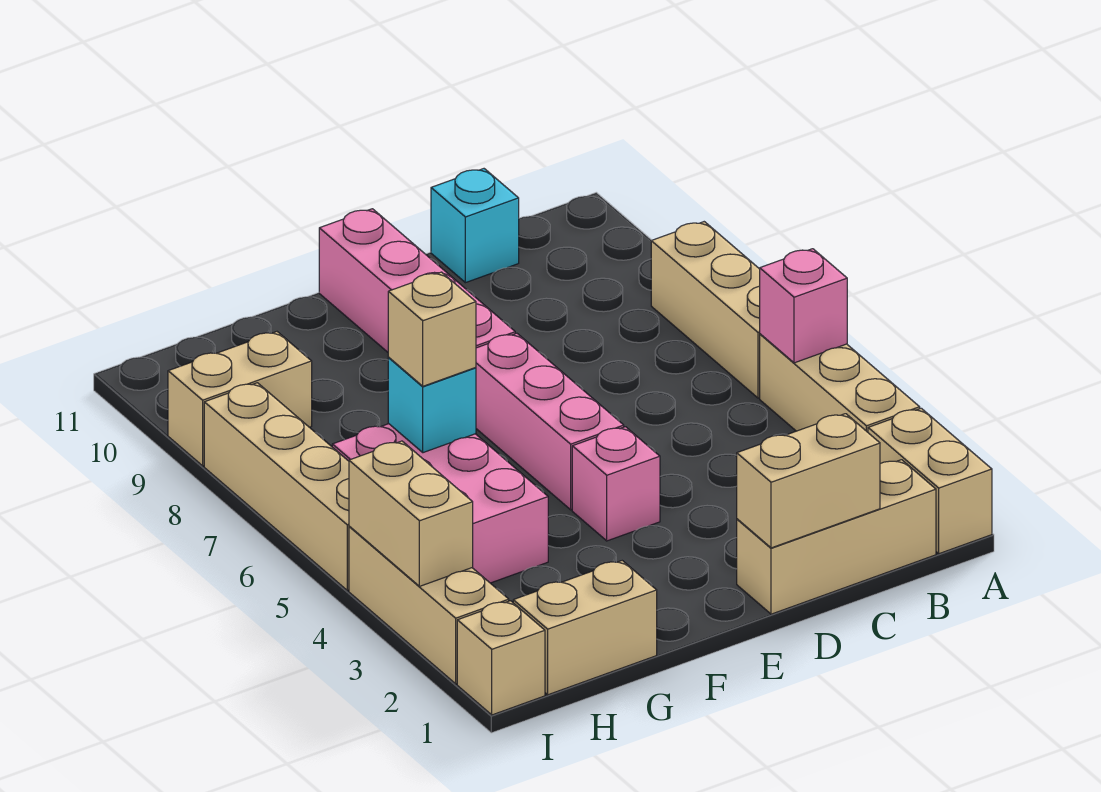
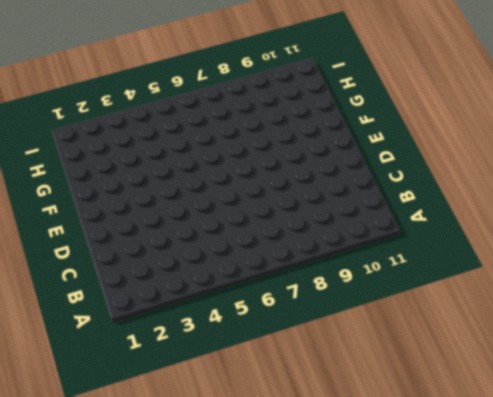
none -> tan 1x2 brick [868,408,992,554]
none -> tan 1x3 brick [760,334,920,432]
none -> tan 1x3 brick [651,222,760,398]

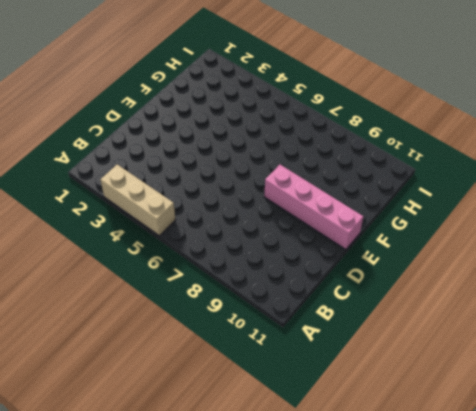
none -> tan 1x2 brick [868,408,992,554]
none -> tan 1x3 brick [651,222,760,398]
none -> tan 1x3 brick [737,460,936,614]

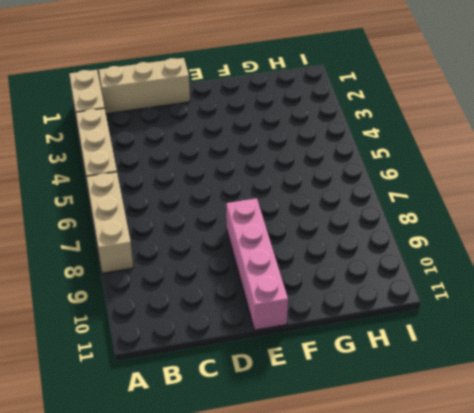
none -> cyan 1x1 brick [431,169,519,283]
none -> pink 1x1 brick [572,427,660,541]
none -> pink 1x3 brick [476,333,624,510]

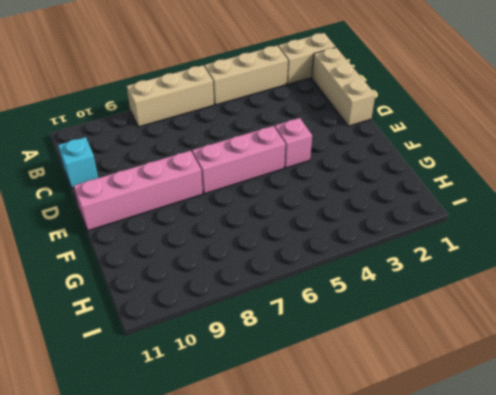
none -> tan 1x2 brick [513,561,657,695]
none -> pink 2x3 brick [332,424,548,583]
none -> tan 1x2 brick [168,332,312,466]

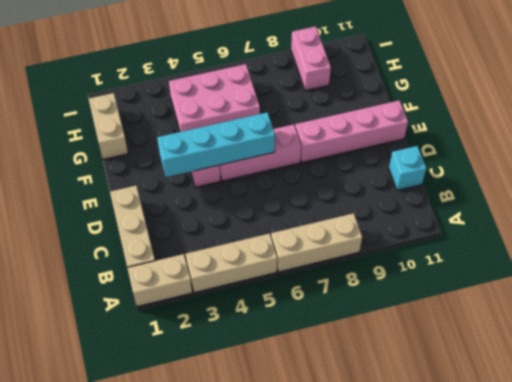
cyan 1x4 brick [157,112,275,177] -> none
pink 1x2 brick [291,26,331,91] -> tan 1x2 brick [168,332,312,466]
none -> tan 1x1 brick [457,601,545,715]
none -> tan 1x3 brick [349,526,509,684]
none -> tan 1x4 brick [204,383,349,590]

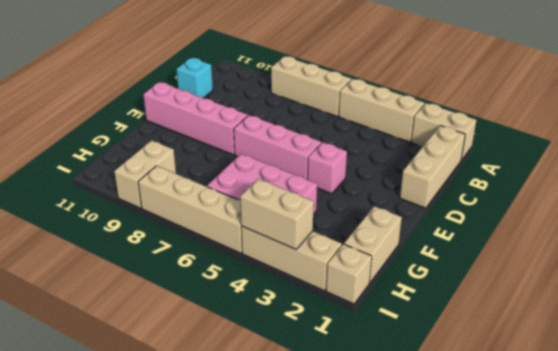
none -> pink 1x1 brick [760,249,847,363]
none -> tan 1x2 brick [737,414,880,548]
none -> cyan 1x1 brick [388,358,476,453]

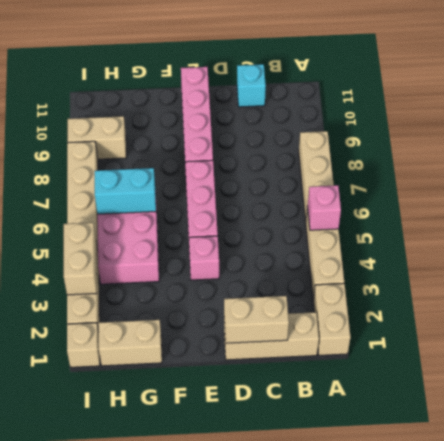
cyan 1x2 brick [95,168,156,214] -> cyan 1x1 brick [388,358,476,453]
none -> tan 1x1 brick [388,272,476,386]

